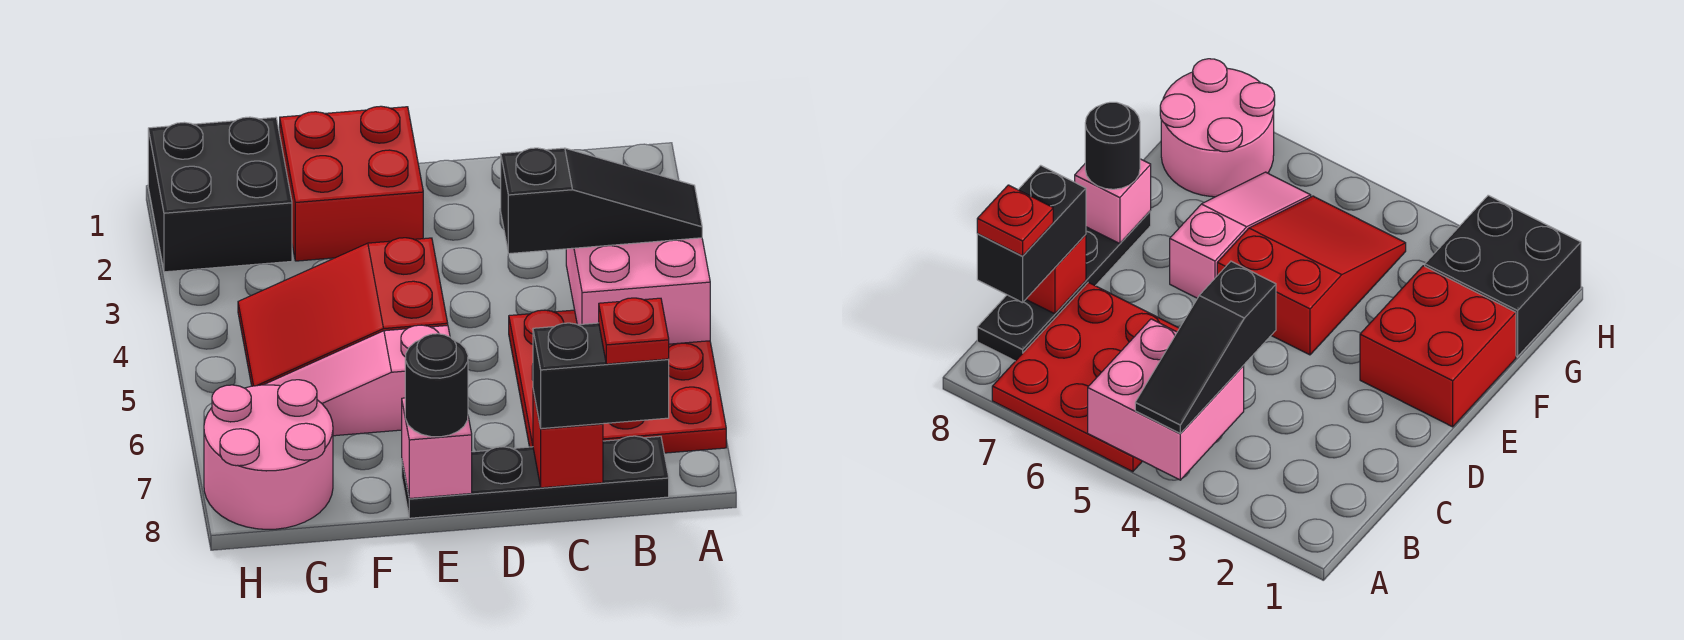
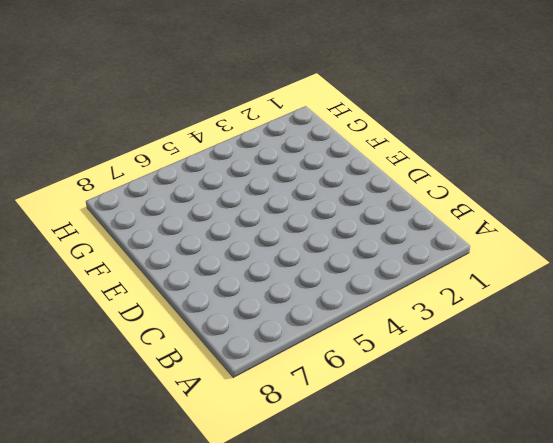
none -> red 3x3 plate [509,310,726,453]
none -> black 1x4 plate [402,436,669,518]
none -> red 2x2 brick [280,106,423,261]

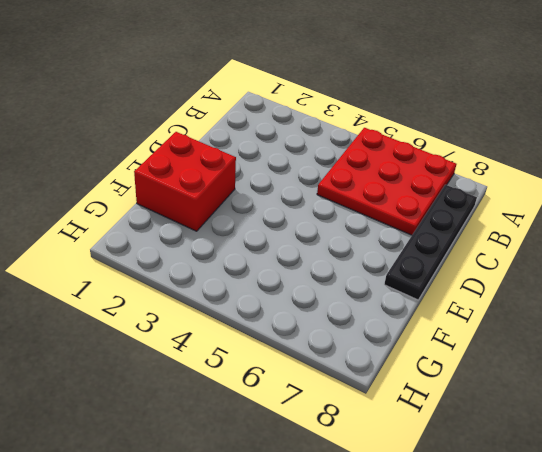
none -> red 2x3 slope [238,238,448,386]
none -> pink 1x3 slope [264,325,450,436]
none -> black 2x2 brick [148,117,292,272]

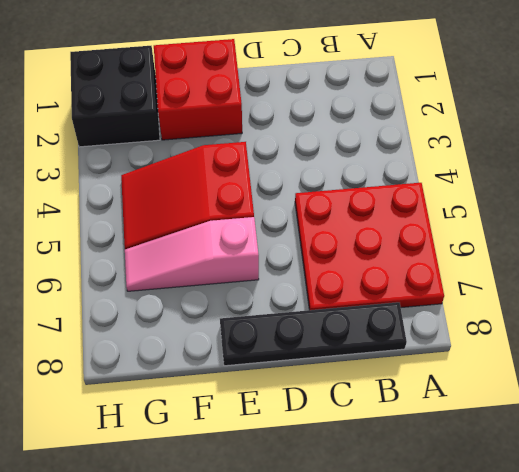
none -> pink 2x2 round brick [204,380,333,529]
none -> pink 2x2 brick [566,238,710,344]
none -> red 1x1 brick [533,390,603,488]

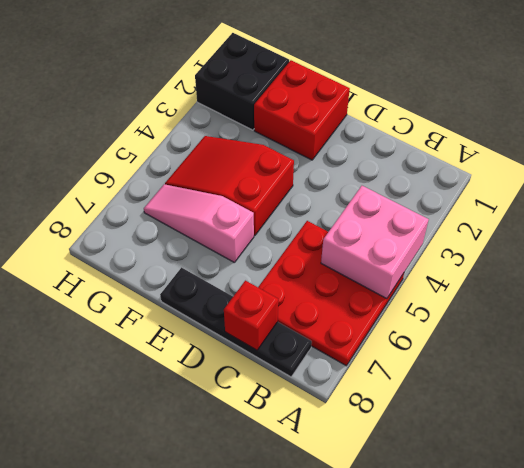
none -> pink 2x2 round brick [204,380,333,529]
none -> pink 1x1 brick [402,398,472,499]
none -> black 1x3 slope [501,148,702,254]

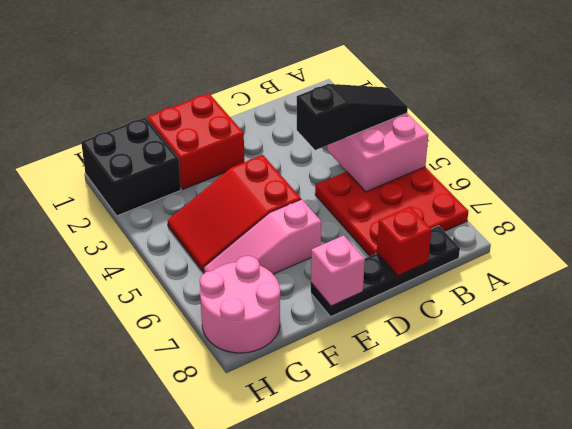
none -> black 1x2 brick [533,323,669,429]
none -> black 1x1 round brick [405,334,468,437]
none -> red 1x1 plate [599,298,669,364]

